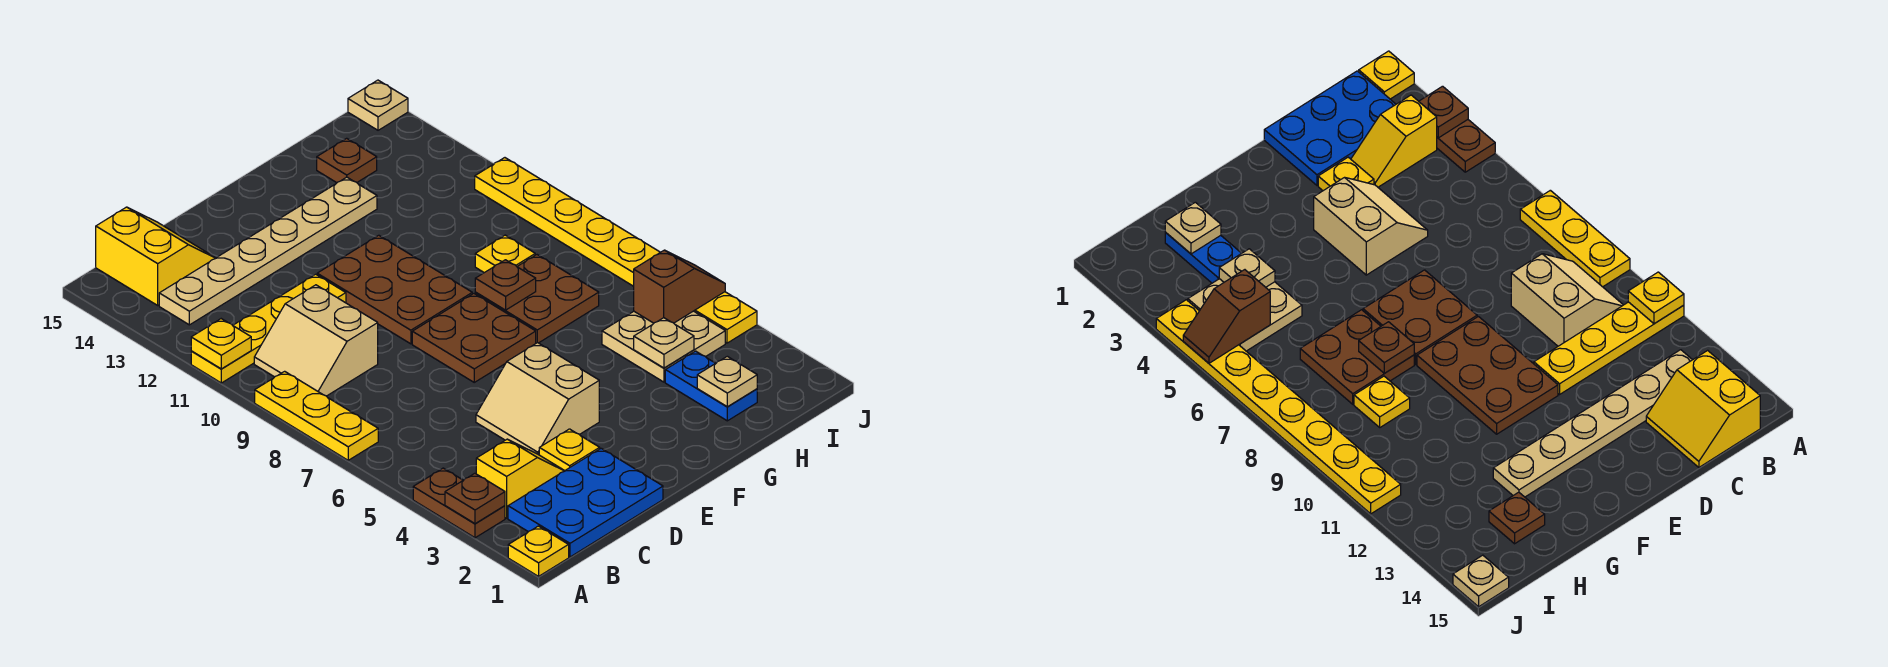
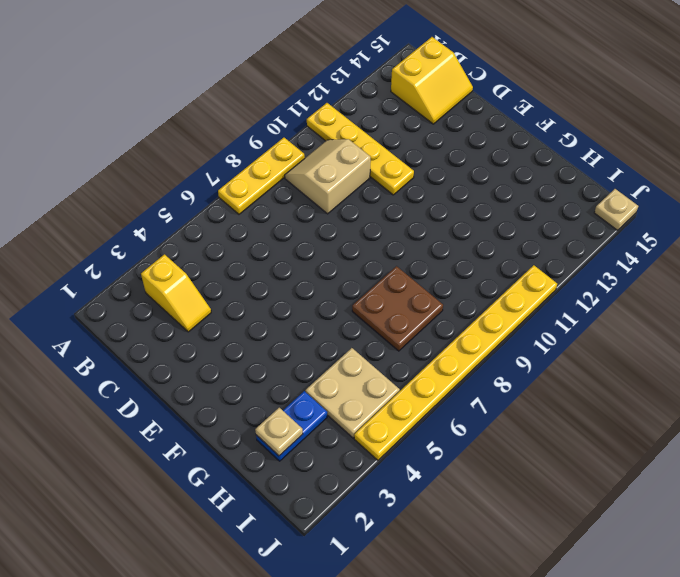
none -> yellow 1x1 plate [508,526,569,576]
none -> brown 1x2 plate [413,468,505,538]
none -> blue 2x3 plate [508,448,663,557]

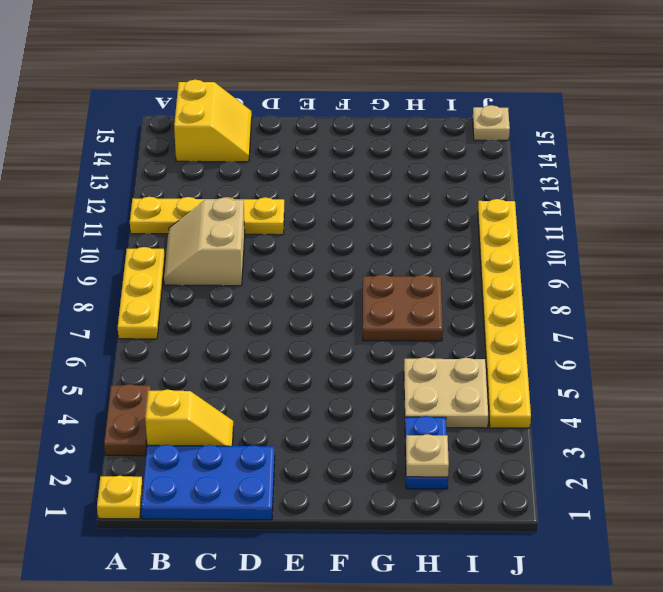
none -> tan 1x6 plate [159,177,377,325]
none -> yellow 1x1 plate [539,429,600,471]
none -> tan 2x2 slope [476,343,599,455]

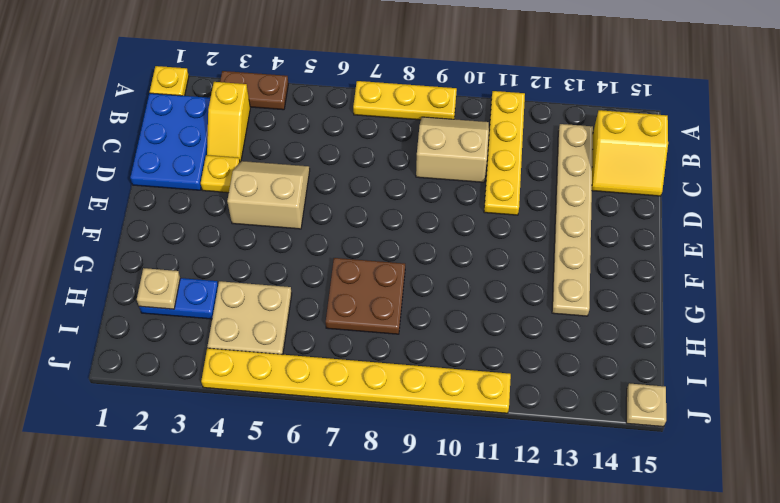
none -> brown 2x2 plate [412,294,536,382]
none -> brown 2x3 plate [317,235,472,344]
none -> yellow 1x1 plate [475,235,535,273]

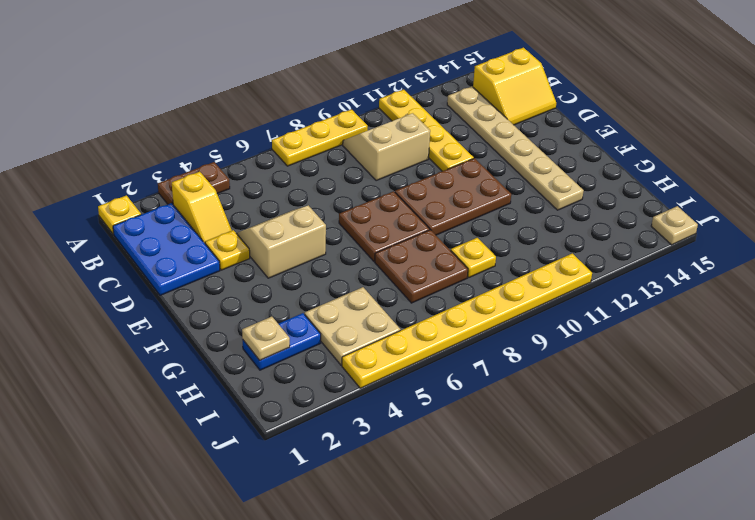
none -> brown 1x1 plate [317,138,377,183]
none -> brown 1x1 plate [445,473,505,524]
none -> yellow 1x1 plate [191,319,251,369]

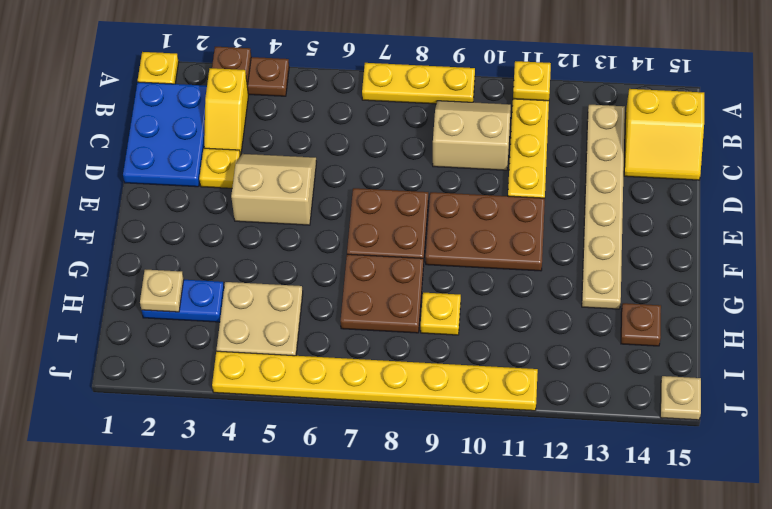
none -> brown 1x1 plate [475,260,536,310]
none -> tan 1x1 plate [634,318,694,368]
none -> brown 1x2 slope [634,250,725,323]

